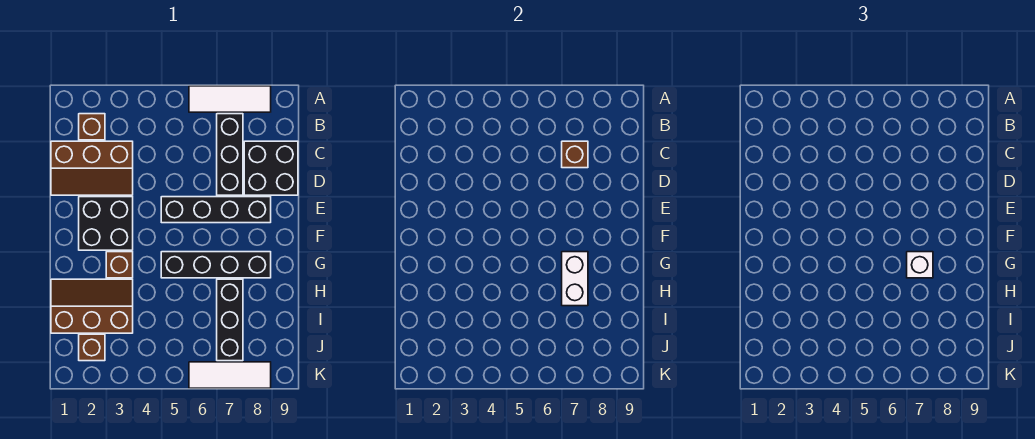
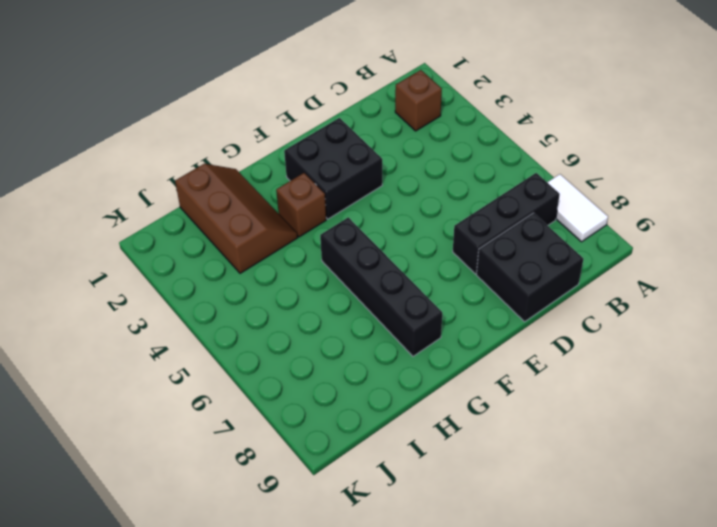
white 1x2 tile [547,174,608,242] -> white 1x3 tile [189,86,271,112]
none -> brown 2x3 slope [51,141,133,195]
none -> black 1x4 brick [161,197,271,223]
none -> black 1x3 brick [217,279,243,361]

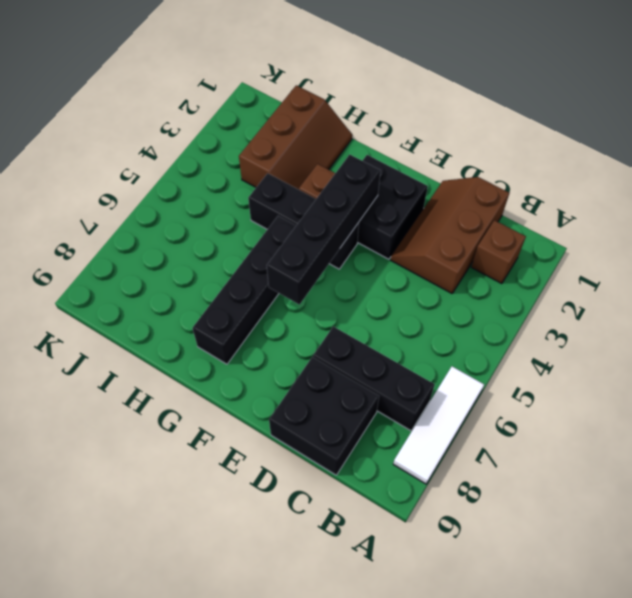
black 1x4 brick [267,154,381,305] -> black 1x4 brick moved to [161,197,271,223]
black 1x3 brick [248,173,359,269] -> black 1x3 brick moved to [217,279,243,361]
none -> brown 1x1 brick [79,334,105,361]
none -> white 1x3 tile [189,362,271,388]
none -> brown 1x1 brick [562,141,588,168]

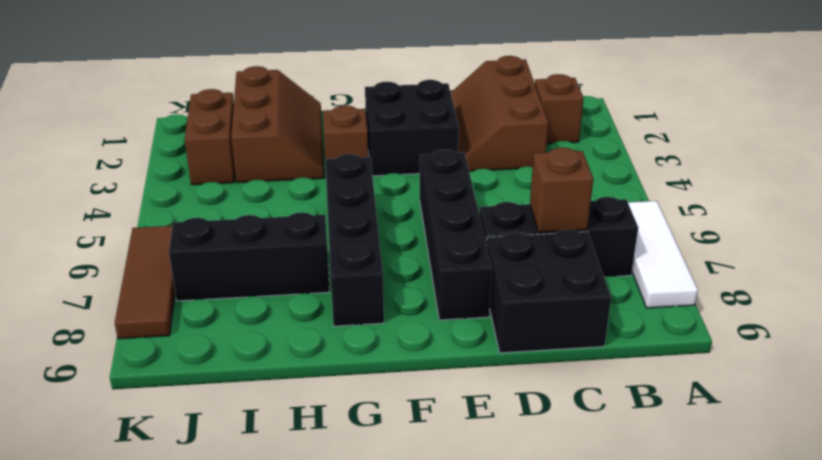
brown 1x2 brick [185,89,235,185] -> brown 1x1 brick [79,334,105,361]
brown 1x3 tile [115,226,175,339] -> white 1x3 tile [189,362,271,388]
none -> white 1x2 brick [562,252,588,306]
none -> white 1x1 brick [907,252,933,278]

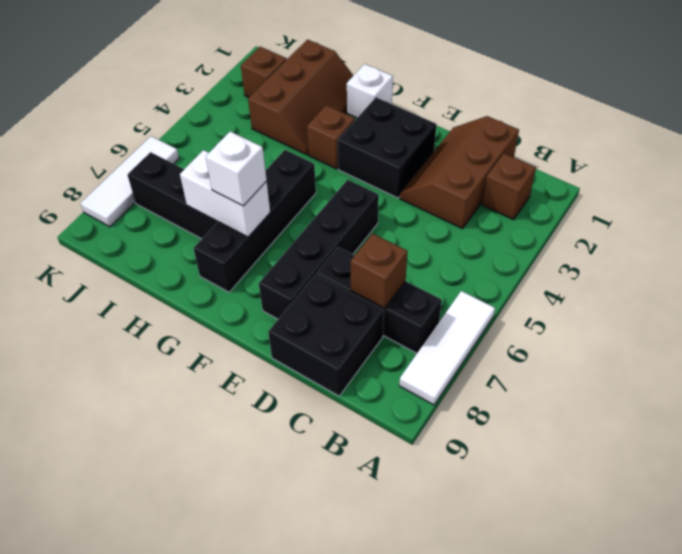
white 1x1 brick [347,64,393,118] -> none

